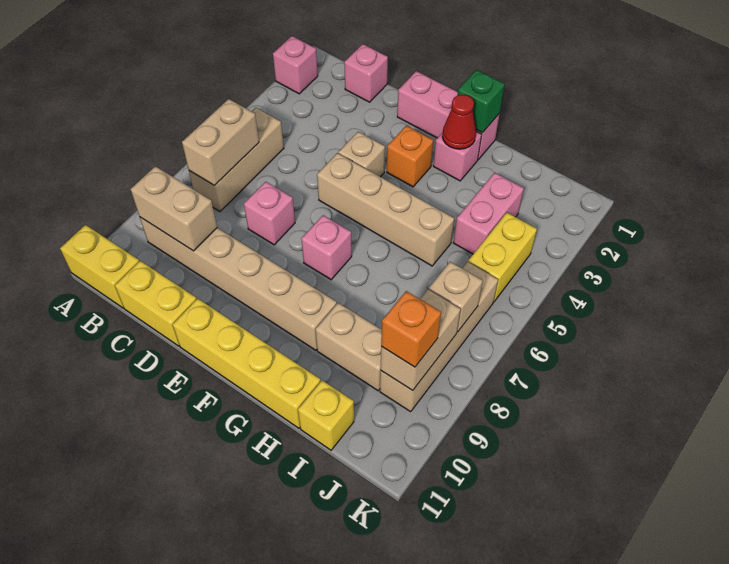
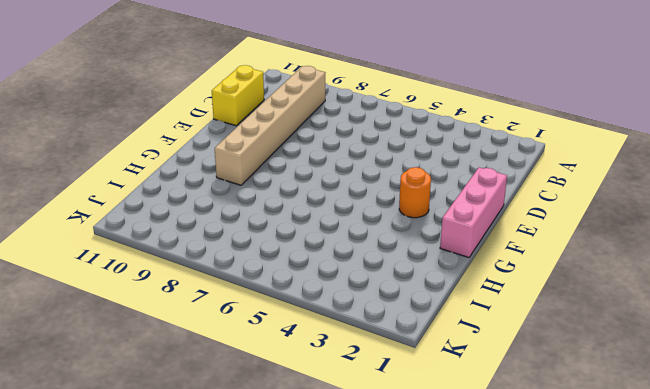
orange 1x1 round brick [399,167,431,218] -> orange 1x1 brick [387,126,433,187]
none -> pink 1x1 brick [273,36,318,94]
none -> yellow 1x2 brick [60,225,139,308]
none -> tan 1x3 brick [189,107,284,212]

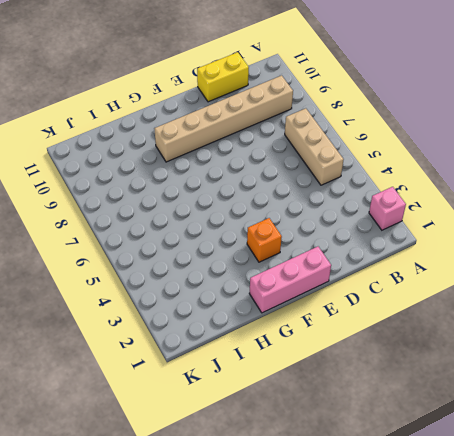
none -> yellow 1x2 brick [60,225,139,308]
none -> pink 1x1 brick [344,44,388,102]
none -> pink 1x1 brick [244,182,295,245]

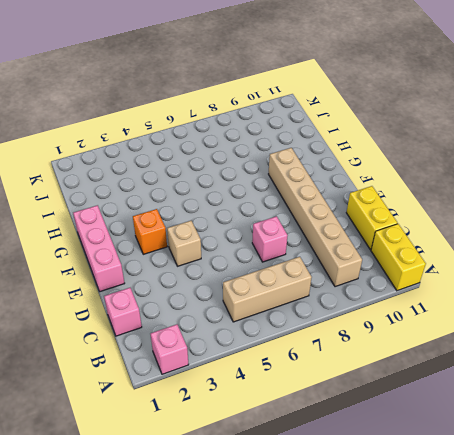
none -> tan 1x4 brick [317,153,454,266]
none -> yellow 1x4 brick [173,299,321,428]
none -> pink 1x1 brick [301,215,352,280]

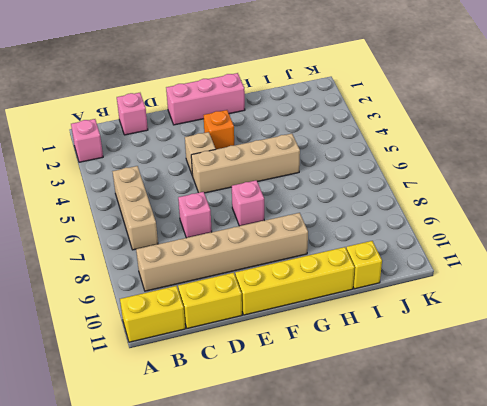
none -> pink 1x1 brick [433,131,482,181]
none -> tan 1x2 brick [315,303,382,391]
none -> pink 1x2 brick [453,173,524,254]

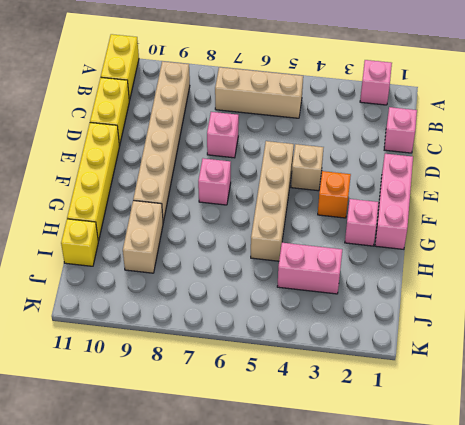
none -> yellow 1x2 brick [468,213,537,301]
none -> tan 1x4 brick [380,262,498,412]
none -> tan 1x2 brick [182,99,259,186]

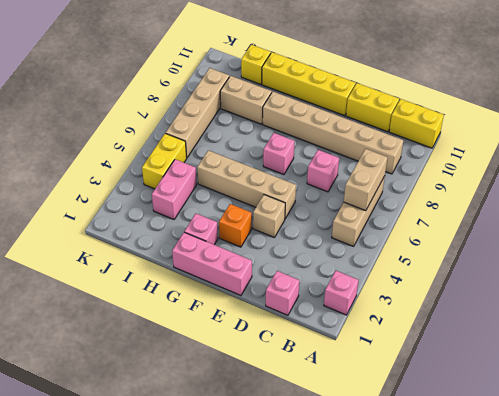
none -> tan 1x2 brick [131,166,217,251]
none -> green 1x1 brick [458,70,505,133]
none -> red 1x1 cone [442,95,476,149]

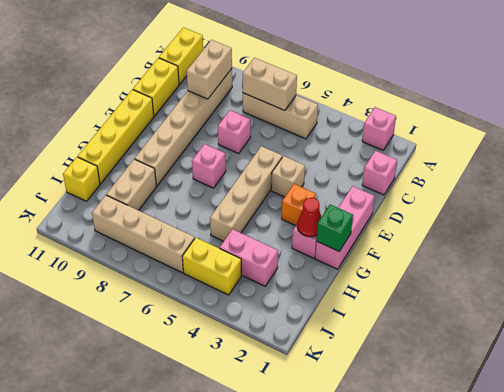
none -> tan 1x1 brick [429,262,483,332]
none -> tan 1x2 brick [381,289,461,390]
none -> orange 1x1 brick [381,291,441,367]

